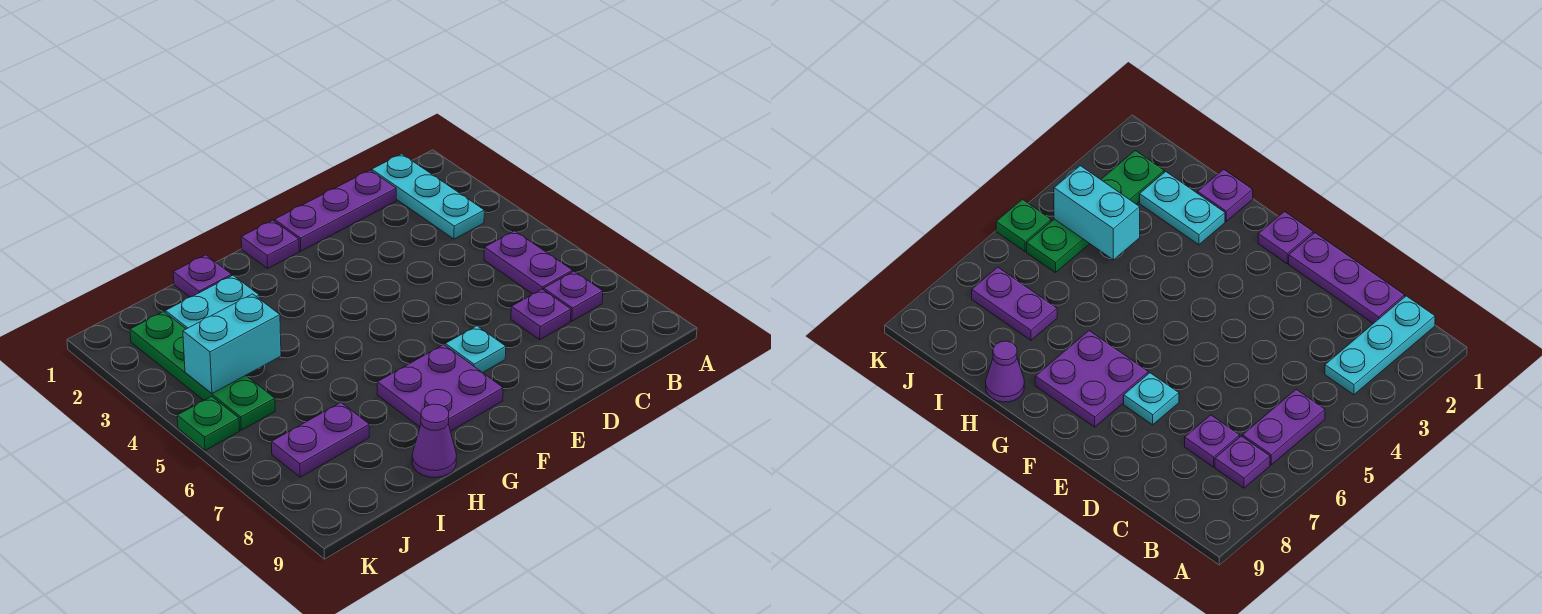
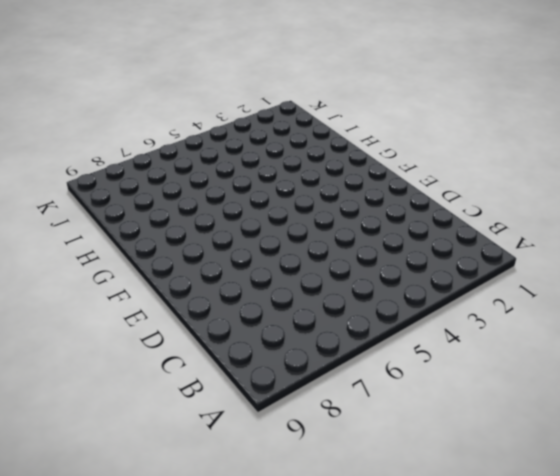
none -> cyan 1x3 plate [372,154,484,239]
none -> purple 1x2 plate [484,231,573,294]
none -> purple 1x1 plate [544,271,603,321]

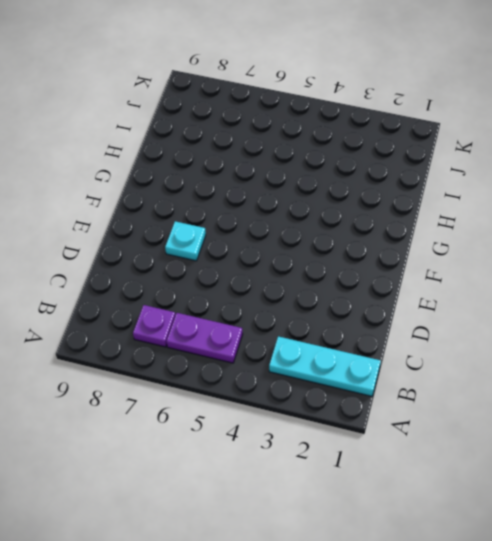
none -> purple 1x3 plate [275,170,396,251]
none -> purple 1x1 plate [511,289,571,340]
none -> purple 1x1 plate [241,220,299,269]

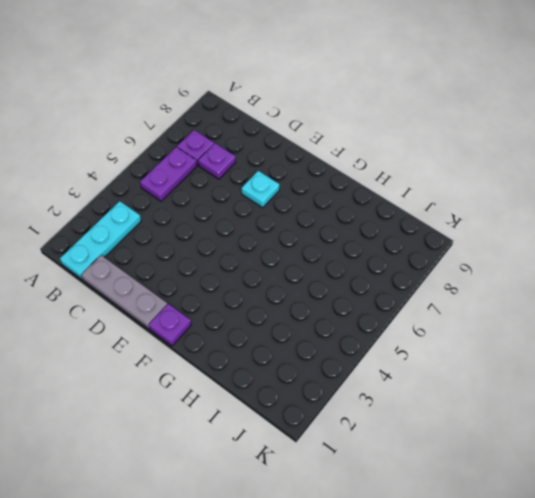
grey 1x3 plate [81,255,167,329] -> purple 1x3 plate [275,170,396,251]
none -> purple 2x2 plate [377,345,503,431]
none -> purple 1x1 plate [173,255,232,297]
none -> cyan 1x2 plate [165,275,259,329]

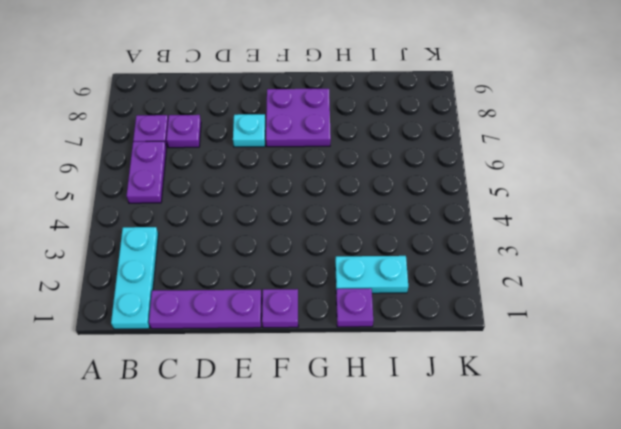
none -> purple 1x1 cone [412,404,456,478]
none -> purple 1x2 plate [271,403,369,477]
none -> green 1x4 plate [130,312,275,430]

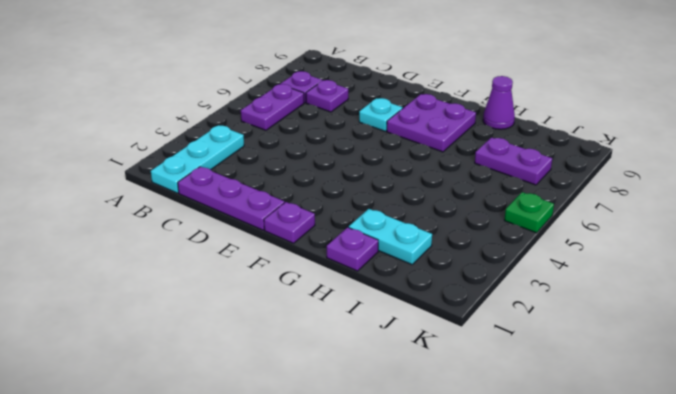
none -> green 1x4 plate [130,312,275,430]
none -> cyan 1x2 brick [183,294,281,393]

